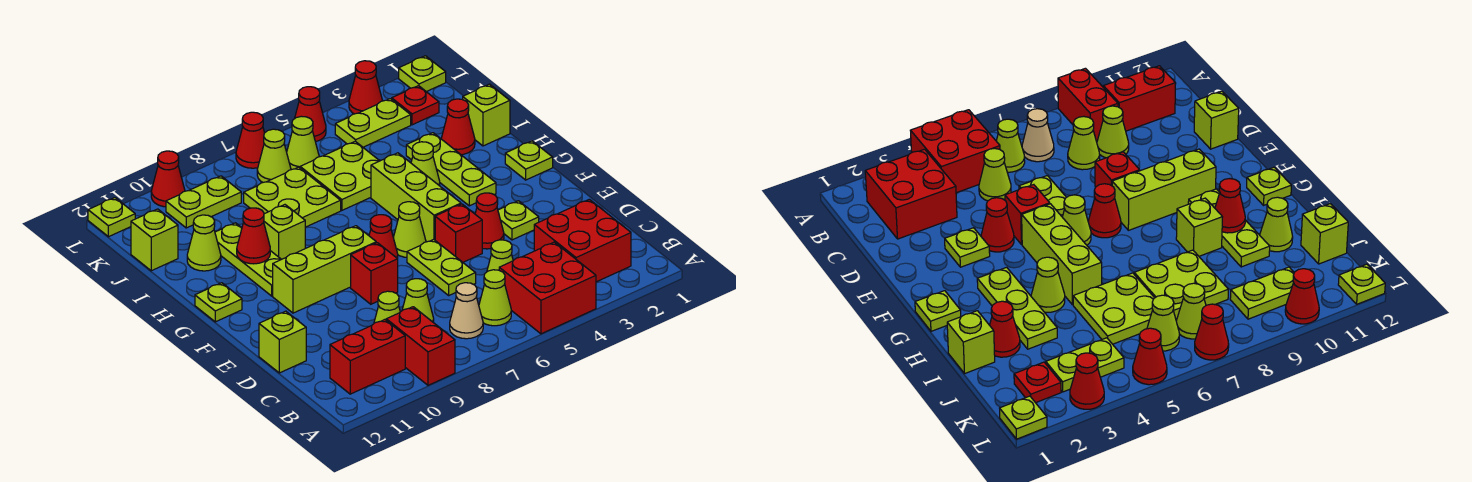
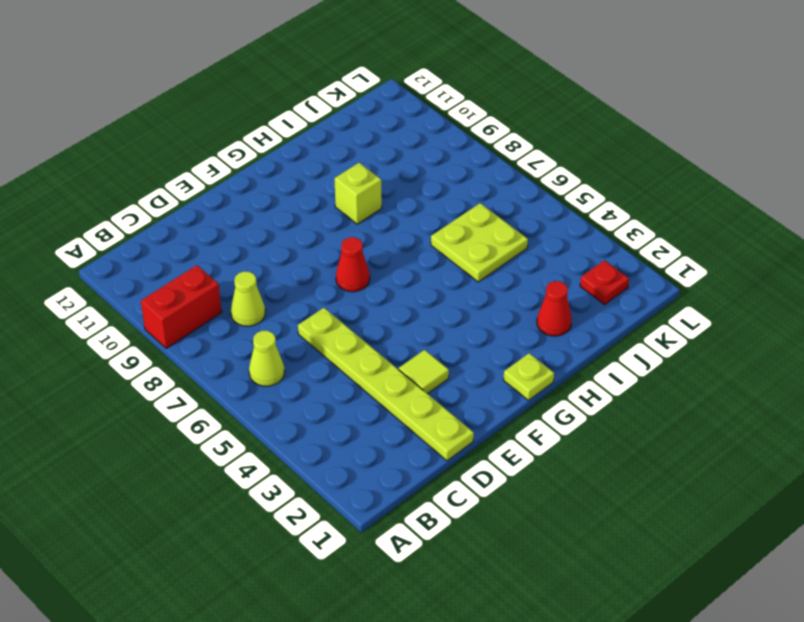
lime 1x6 plate [298,308,474,461] -> lime 1x2 plate [407,239,476,295]
lime 1x1 tile [399,350,449,394] -> lime 1x1 plate [498,201,539,240]
none -> red 2x2 brick [499,242,596,334]
none -> red 2x2 brick [534,199,631,282]
none -> tan 1x1 cone [450,283,483,339]
none -> red 1x2 brick [330,320,405,394]

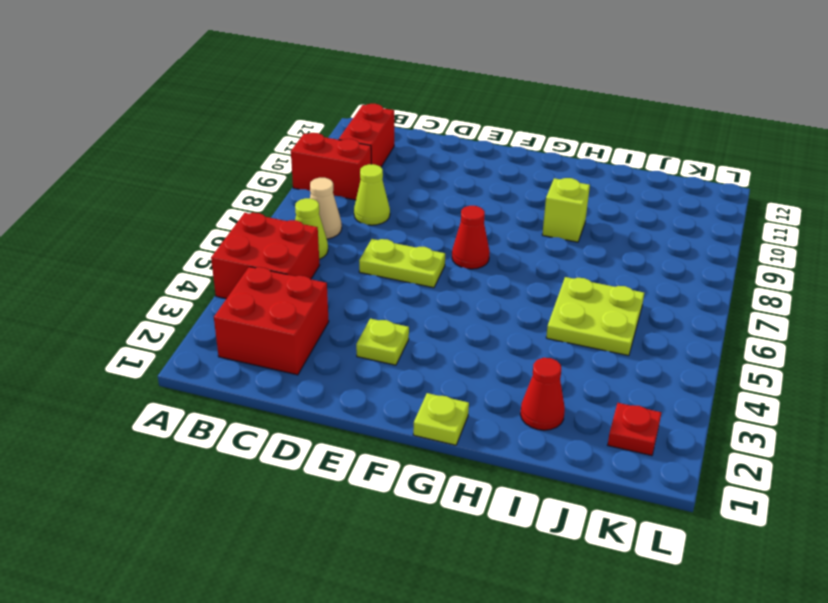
none -> lime 1x1 cone [487,240,513,272]
none -> lime 1x1 cone [374,291,400,323]
none -> lime 1x1 brick [259,311,306,373]
none -> red 1x1 cone [475,193,504,249]

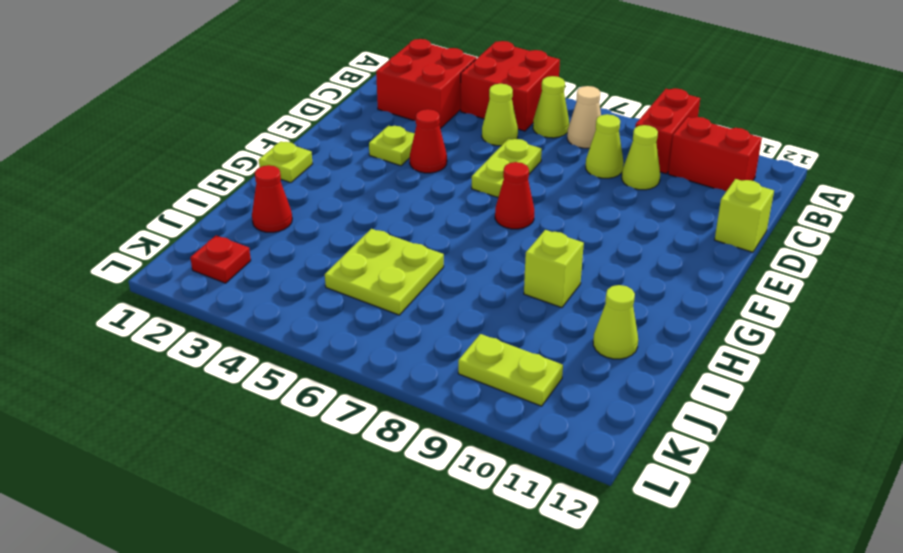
none -> red 1x1 brick [435,204,482,262]
none -> red 1x1 brick [351,243,398,304]
none -> lime 1x3 brick [371,153,461,242]
none -> lime 1x1 cone [393,202,426,257]

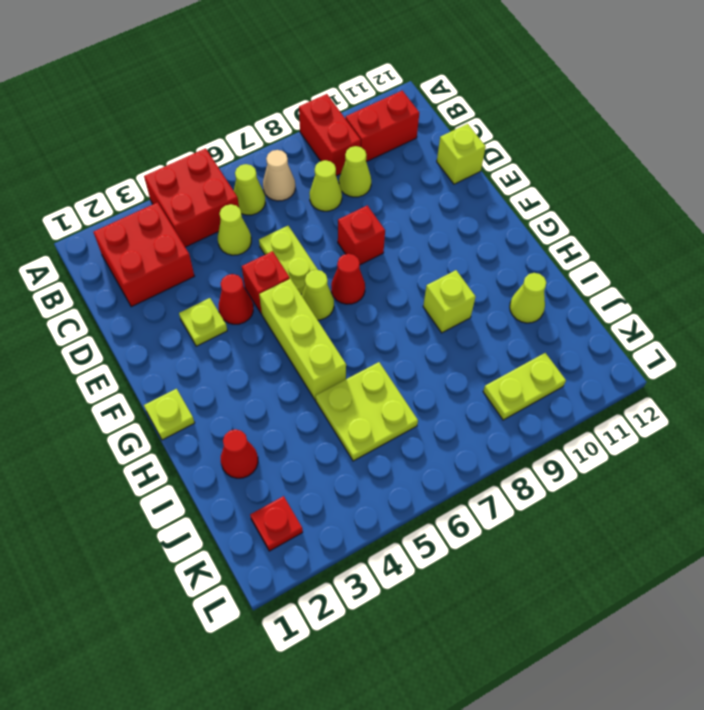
none -> lime 1x3 brick [273,226,376,313]
none -> lime 1x3 plate [406,133,496,206]
none -> lime 1x3 plate [215,223,281,296]
none -> lime 1x1 plate [195,283,242,322]

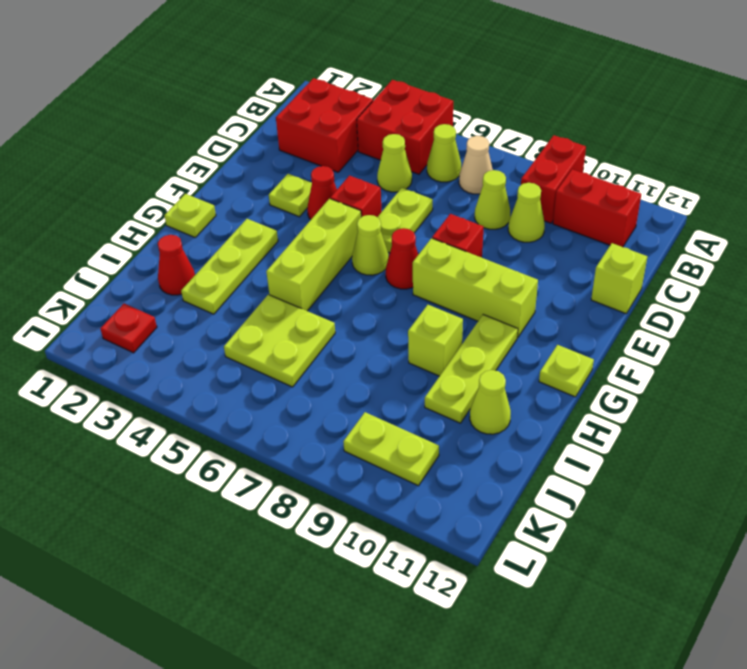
none -> lime 1x1 cone [411,142,440,186]
none -> lime 1x1 brick [463,84,510,146]
none -> lime 2x2 plate [244,167,341,227]
none -> lime 1x1 brick [131,209,178,271]

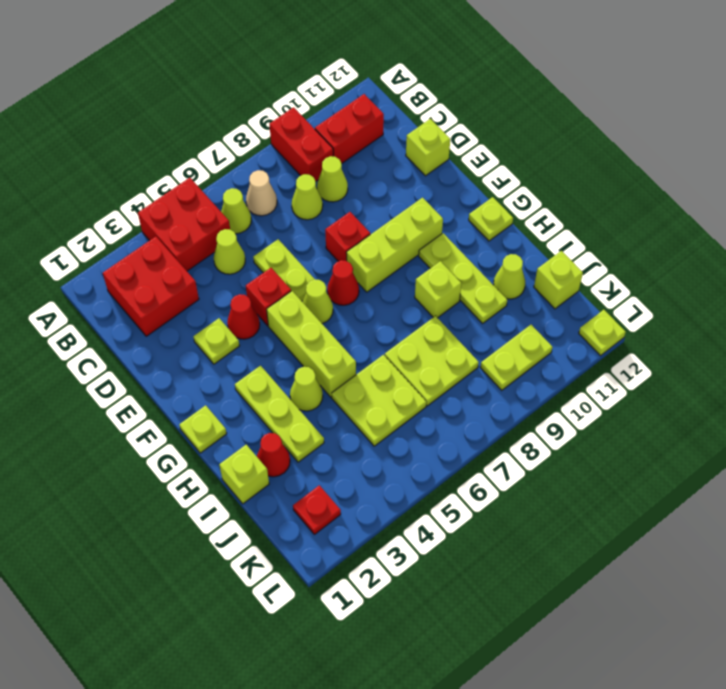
none -> lime 1x2 plate [335,99,411,147]
none -> lime 1x1 cone [287,116,319,170]
none -> lime 1x1 cone [257,129,291,182]
none -> lime 1x1 plate [399,56,446,92]

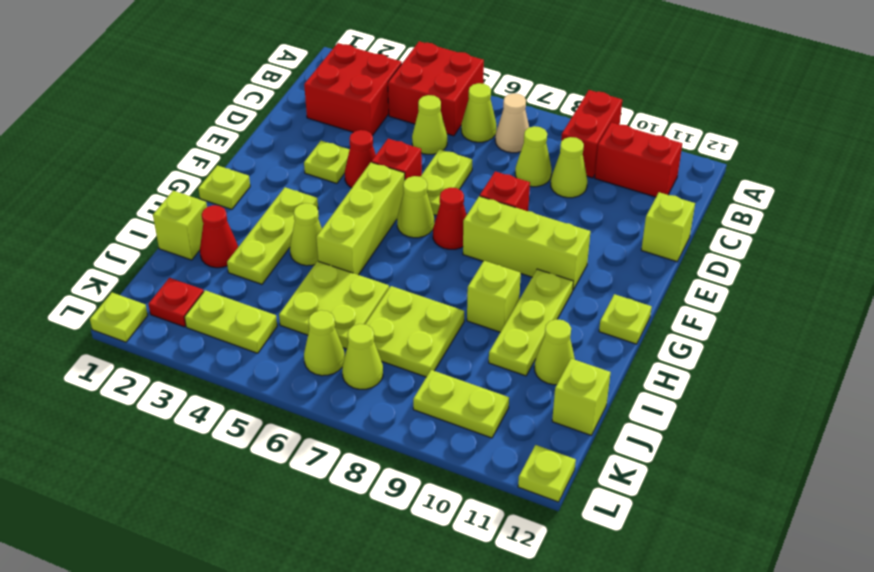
none -> red 1x1 cone [349,61,383,114]
none -> red 1x1 cone [295,87,326,142]
none -> red 1x1 cone [236,112,264,168]
none -> red 1x1 cone [151,151,185,207]

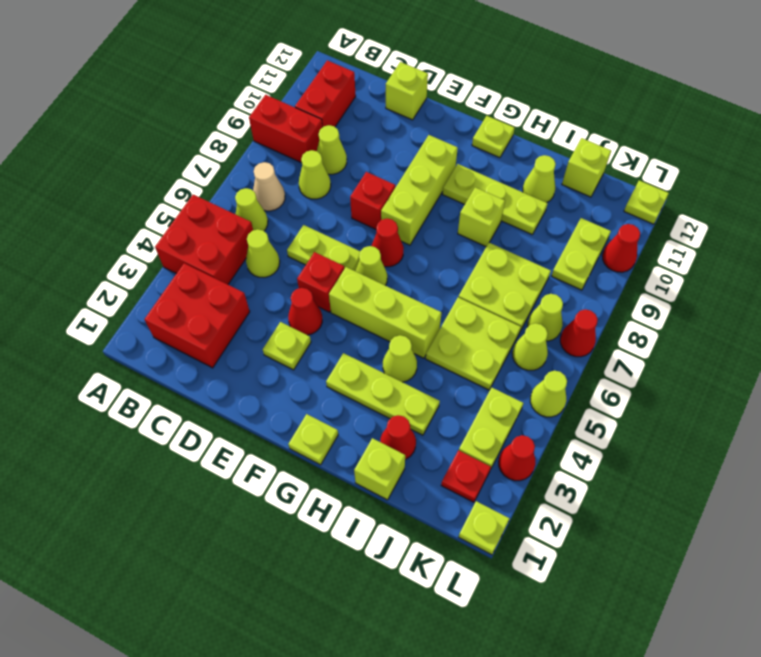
lime 1x1 cone [530,371,567,417] -> red 1x1 cone [295,87,326,142]
none -> red 1x1 cone [237,208,270,264]

